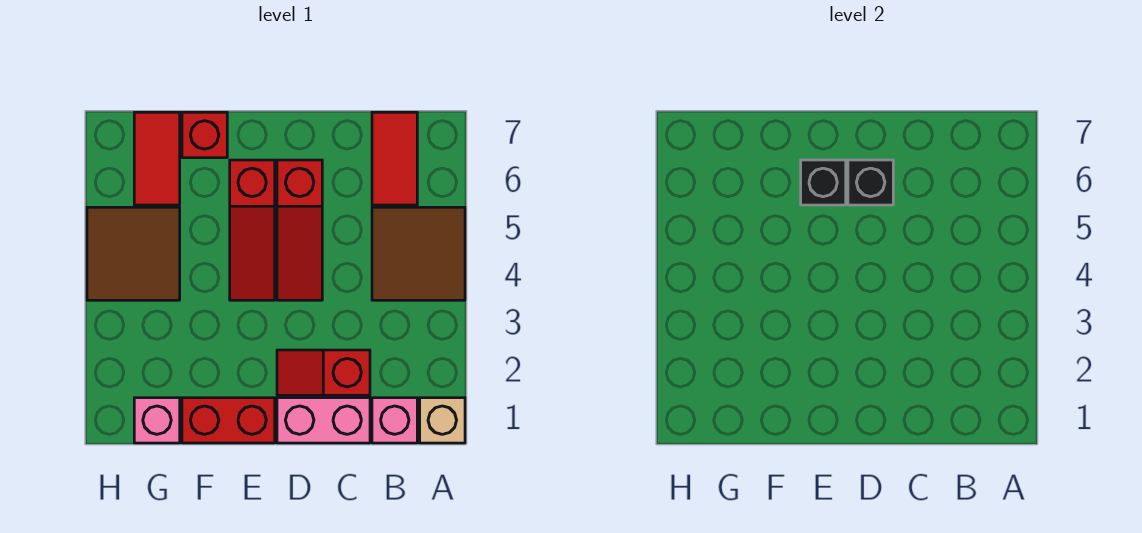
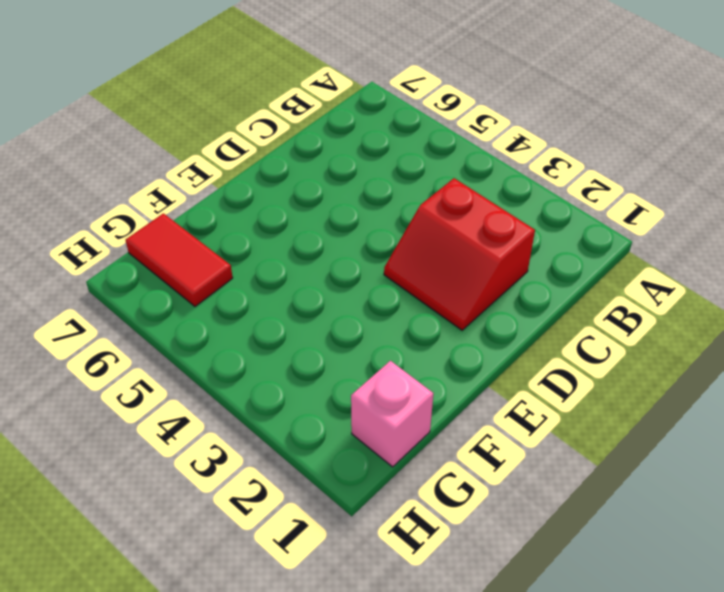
red 2x2 slope [384,178,535,330] -> red 1x2 slope [277,350,370,395]
none -> tan 1x1 brick [420,398,465,443]
none -> brown 2x2 tile [372,207,465,300]
none -> pink 1x1 brick [372,398,417,443]

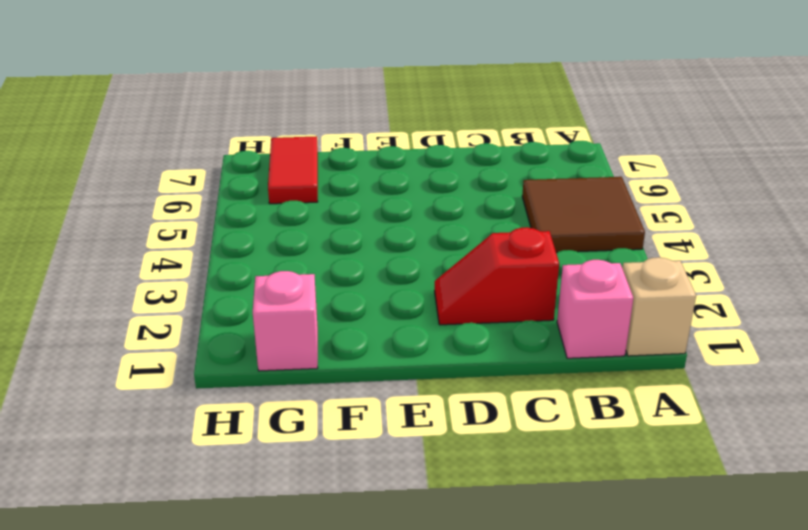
none -> red 1x2 tile [372,112,417,205]
none -> pink 1x2 brick [277,398,370,443]
none -> red 1x3 slope [277,160,322,300]

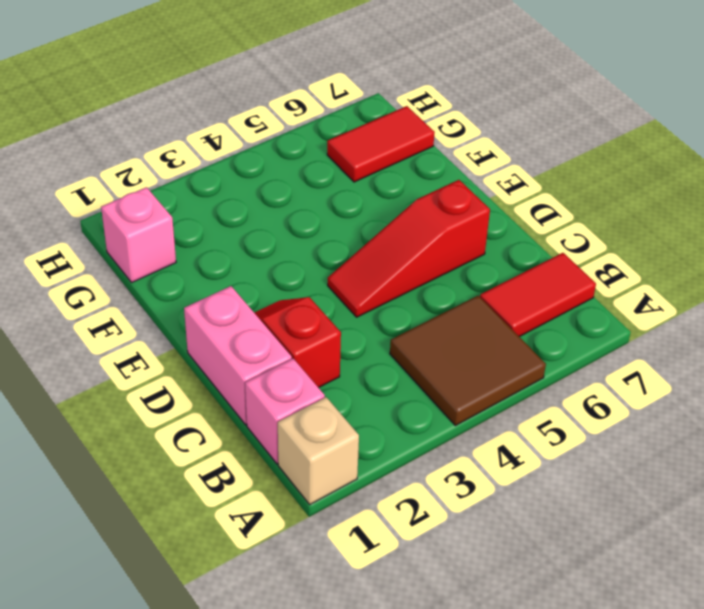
none -> red 1x2 brick [182,398,275,443]
none -> red 1x3 slope [230,160,275,300]
none -> red 1x1 brick [182,112,227,158]

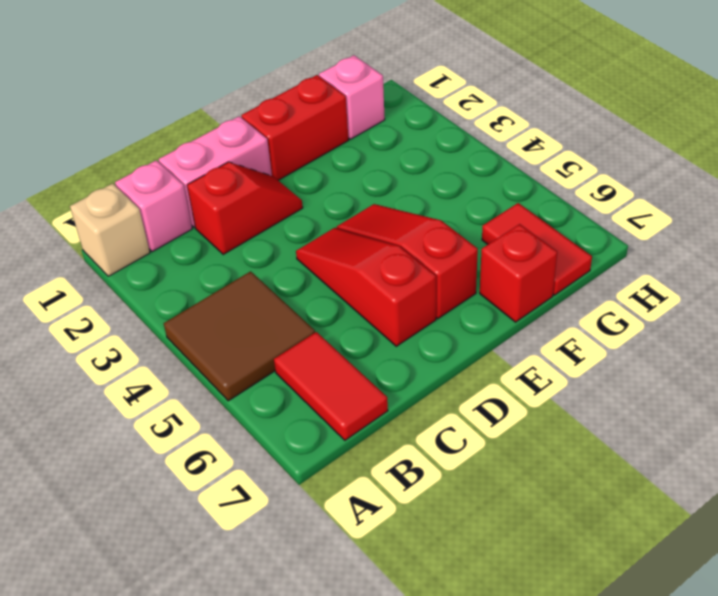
none -> brown 2x2 tile [87,207,180,300]
none -> black 1x1 brick [848,160,893,205]
none -> black 1x1 brick [801,160,846,205]

